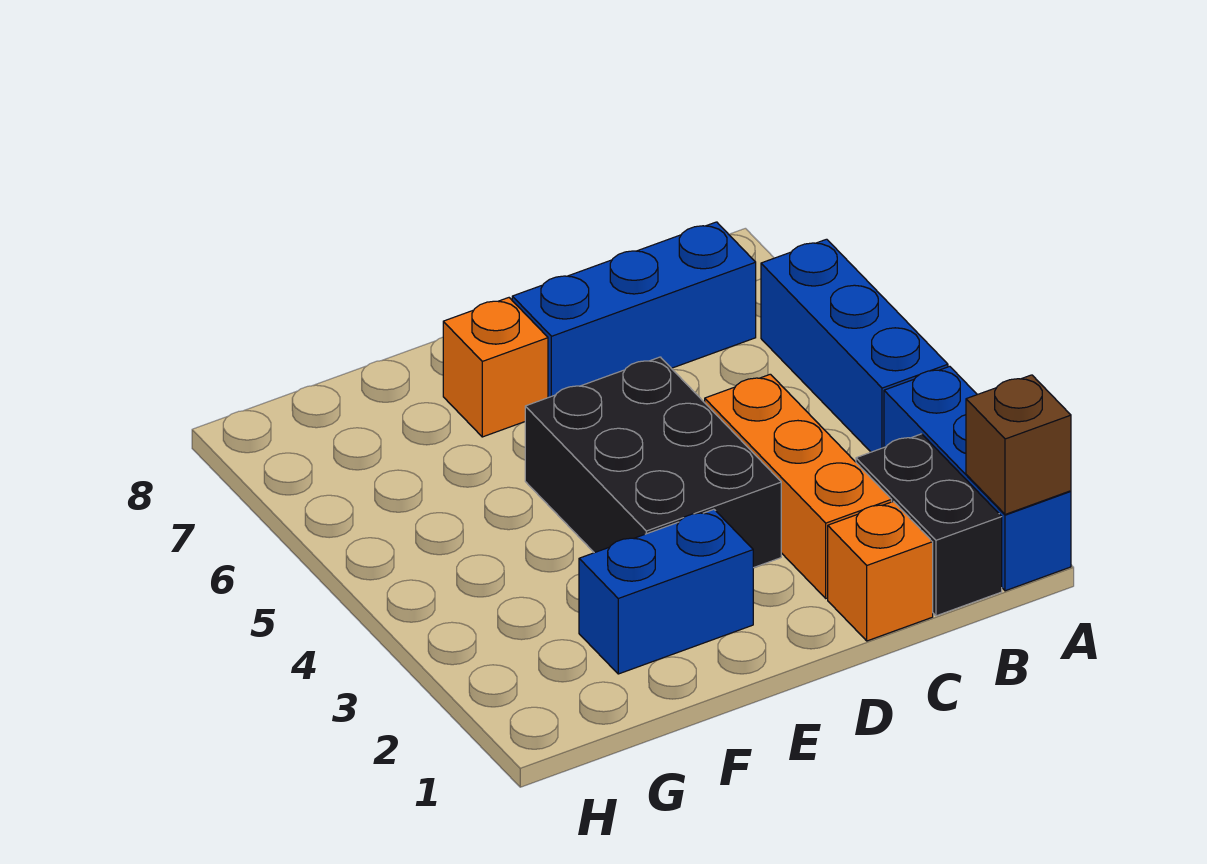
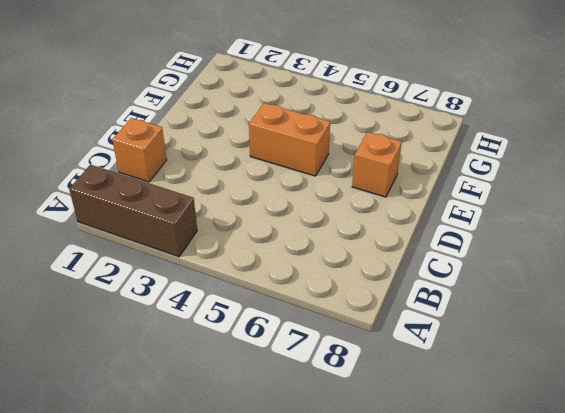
brown 1x3 brick [69,165,197,257] -> blue 1x3 brick [884,366,1071,591]
orange 1x2 brick [249,103,330,176] -> black 2x3 brick [525,357,781,568]
none -> blue 1x3 brick [761,239,948,452]
none -> black 1x2 brick [856,434,1002,616]

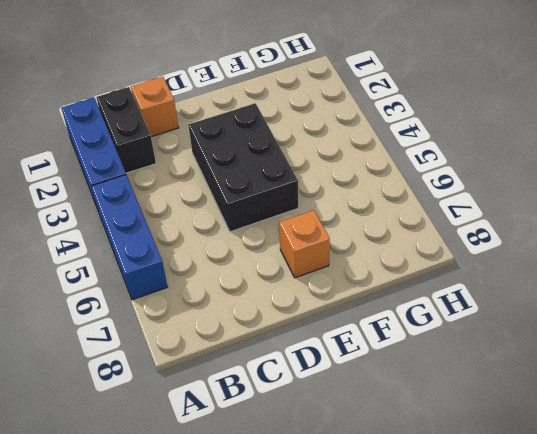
none -> blue 1x3 brick [512,222,756,398]
none -> orange 1x3 brick [705,374,892,598]

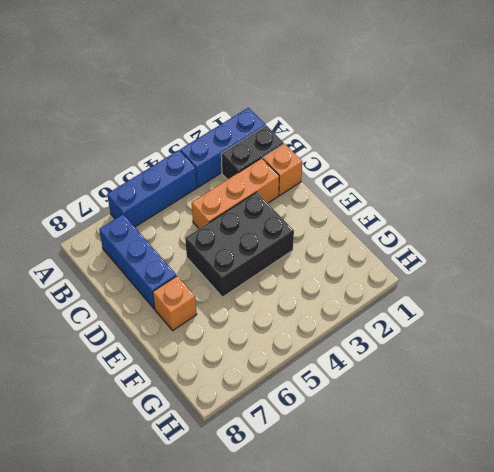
none -> blue 1x2 brick [579,509,753,674]
none -> brown 1x1 brick [966,375,1071,514]

